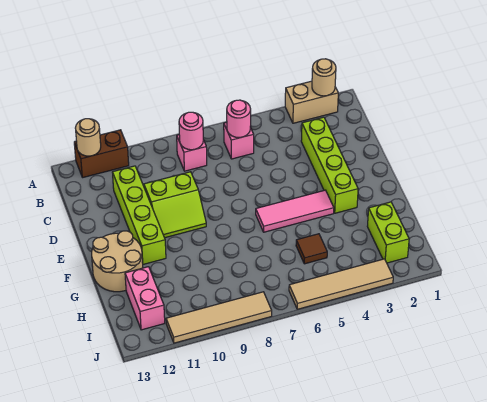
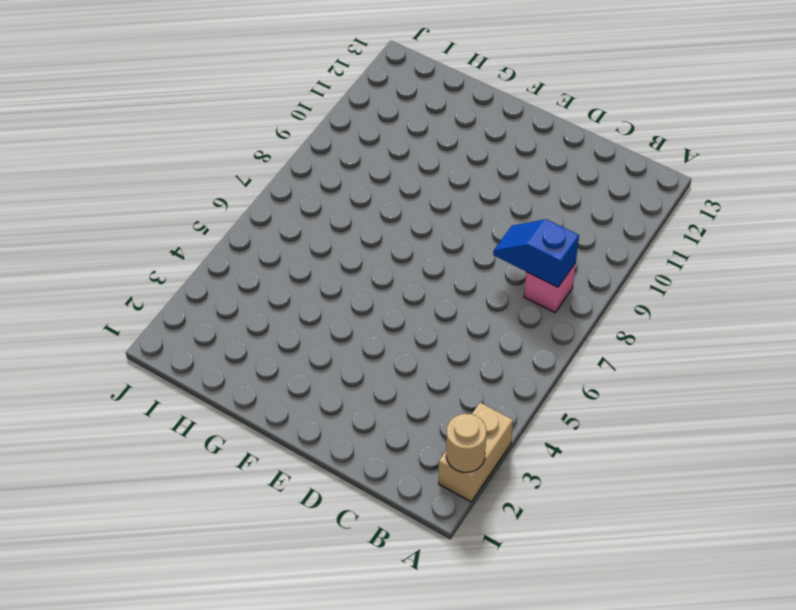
blue 1x2 slope [493,219,579,287] -> pink 1x1 round brick [179,112,203,150]
none -> brown 1x2 brick [74,130,129,178]
none -> pink 1x1 brick [224,122,254,159]
none -> lime 1x4 brick [301,117,358,213]

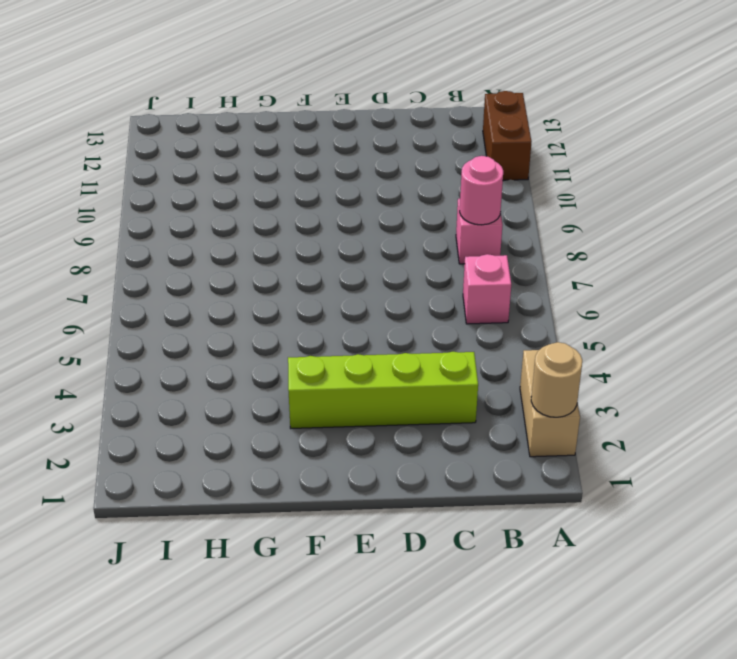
none -> lime 1x4 brick [112,166,166,264]
none -> lime 2x2 slope [144,172,206,238]
none -> pink 1x3 tile [256,190,334,232]

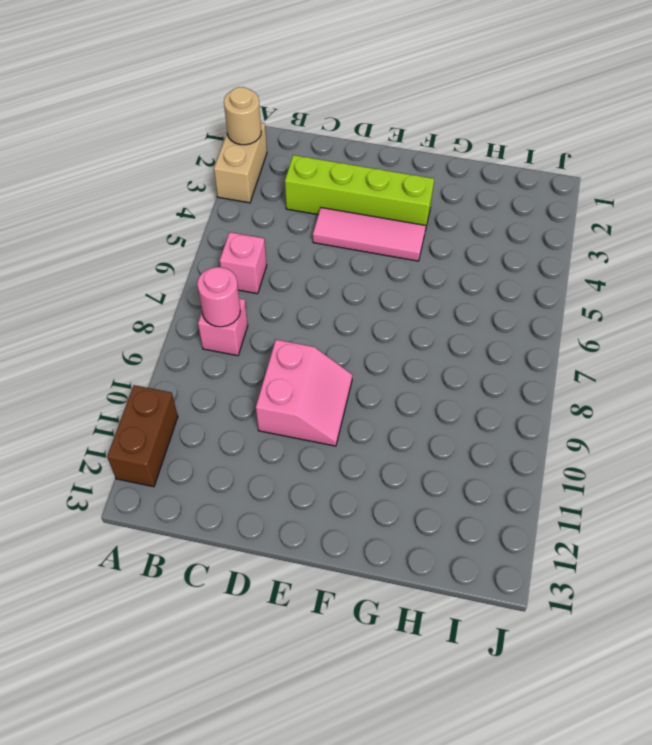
pink 1x3 tile [313,208,426,261] -> pink 1x3 tile turned to [256,190,334,232]
pink 2x2 slope [256,340,353,446] -> lime 2x2 slope [144,172,206,238]
none -> lime 1x4 brick [112,166,166,264]
none -> tan 2x2 round brick [92,231,143,292]
none -> lime 1x2 brick [367,202,409,263]

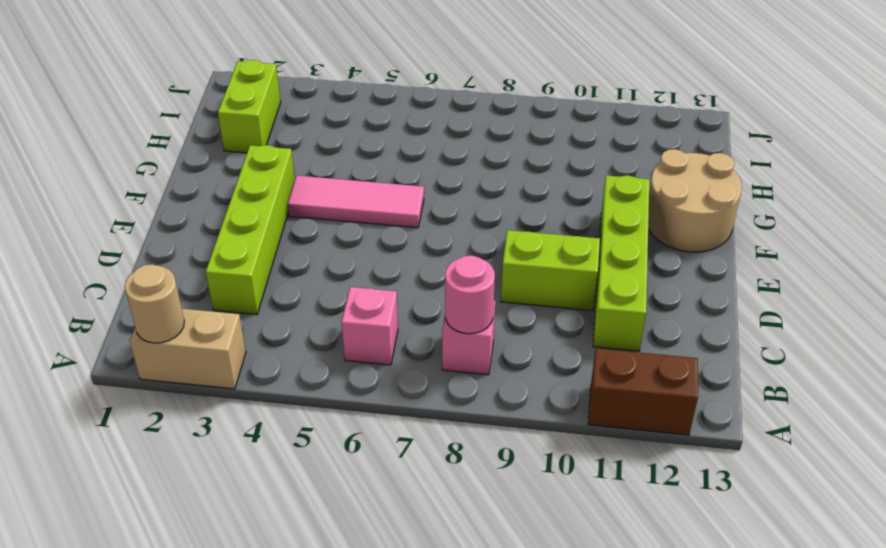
none -> brown 1x1 tile [296,234,327,264]
none -> pink 1x2 brick [125,267,165,330]
none -> tan 1x4 tile [289,259,393,309]

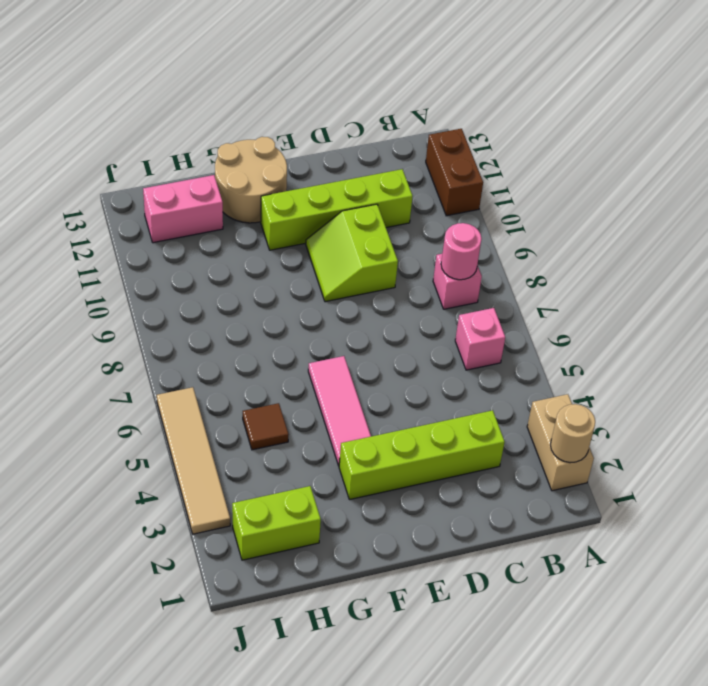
none -> tan 1x4 tile [166,292,272,343]
none -> tan 1x1 round brick [75,119,101,156]
none -> pink 1x1 round brick [227,100,251,138]

